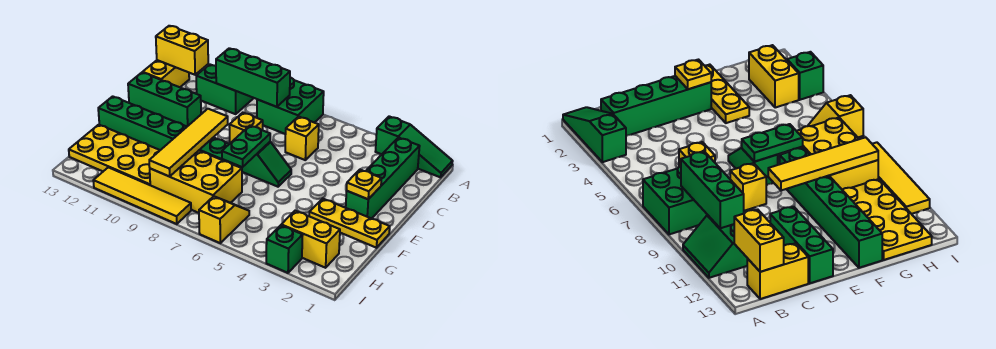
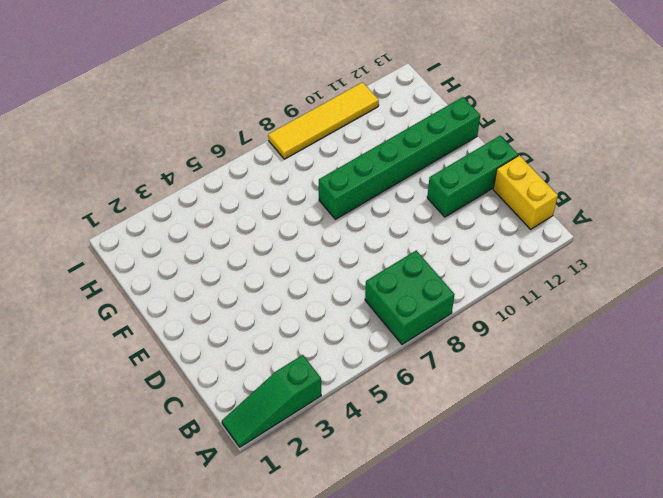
none -> green 2x2 slope [196,64,253,114]
none -> green 1x4 brick [346,138,420,219]
none -> yellow 1x1 brick [285,117,319,160]

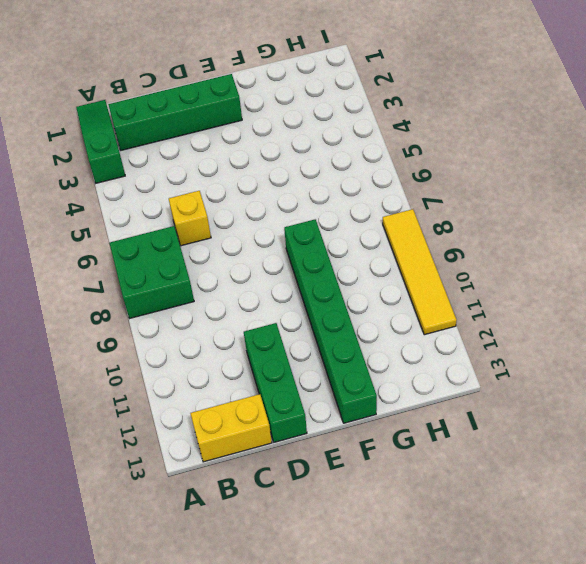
none -> green 2x2 slope [196,64,253,114]
none -> yellow 1x1 brick [229,113,263,143]
none -> green 1x2 slope [237,142,291,187]

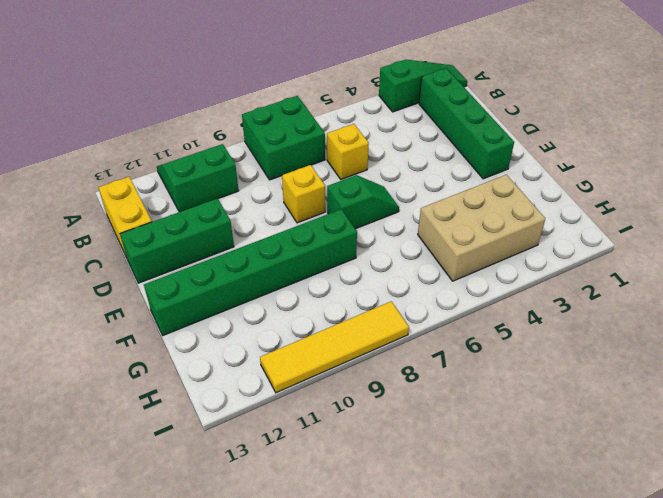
tan 2x3 brick [418,175,545,281] -> yellow 1x2 brick [282,211,340,268]
none -> yellow 1x3 plate [309,199,390,248]
none -> yellow 2x3 brick [150,151,242,213]
none -> yellow 2x4 plate [69,125,160,185]

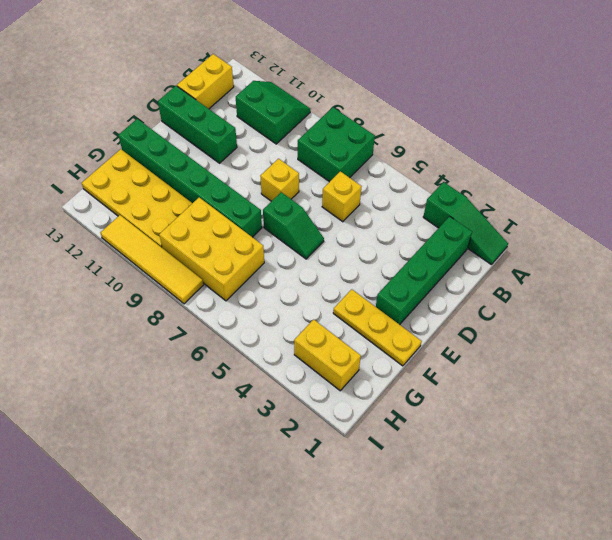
none -> yellow 1x2 slope [199,196,249,243]
none -> green 1x1 brick [266,225,303,273]
none -> green 1x3 brick [216,48,290,107]

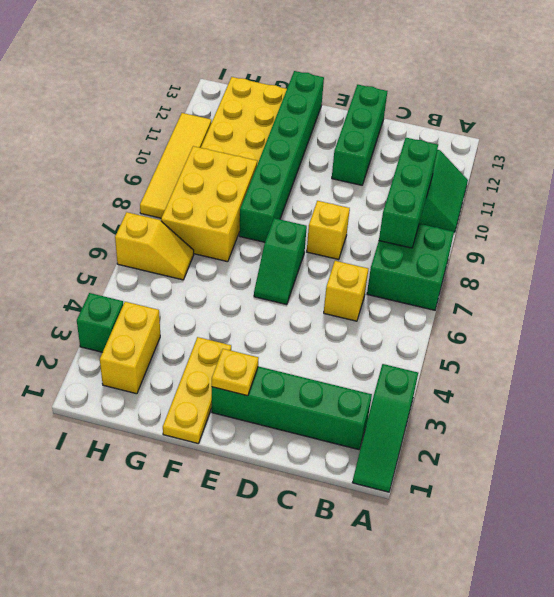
none -> yellow 1x2 brick [143,60,189,87]
none -> yellow 1x2 brick [156,26,208,75]
none -> green 1x2 plate [222,126,270,167]

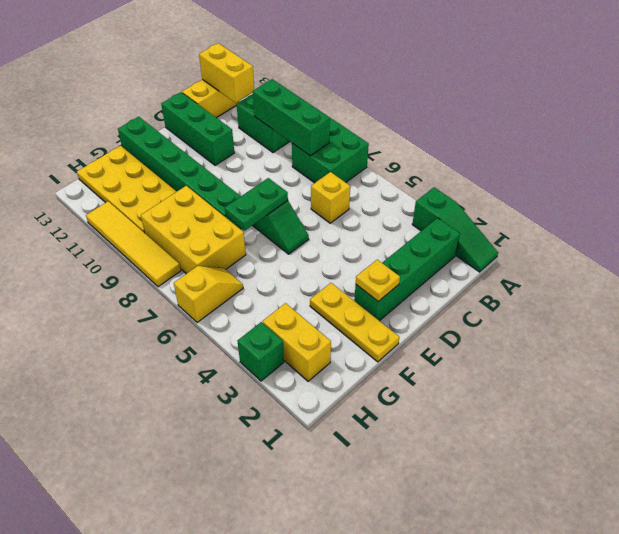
none -> yellow 1x1 brick [229,113,263,143]
none -> yellow 1x4 tile [149,109,228,177]

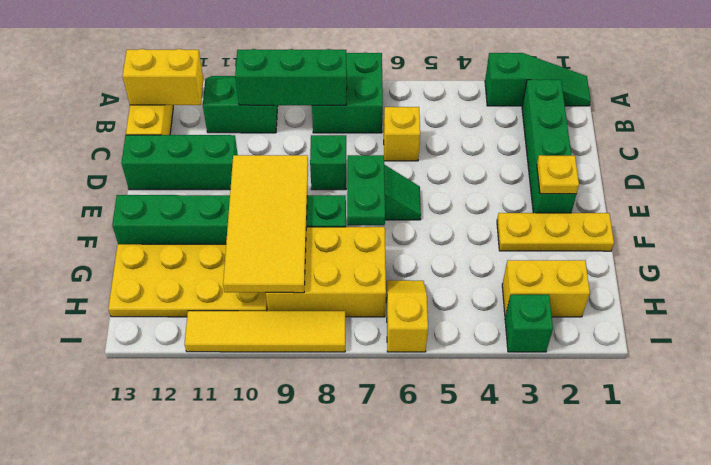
green 1x1 brick [310,135,346,190] -> yellow 1x1 brick [229,113,263,143]
yellow 2x4 tile [223,155,308,293] -> yellow 1x4 tile [149,109,228,177]

